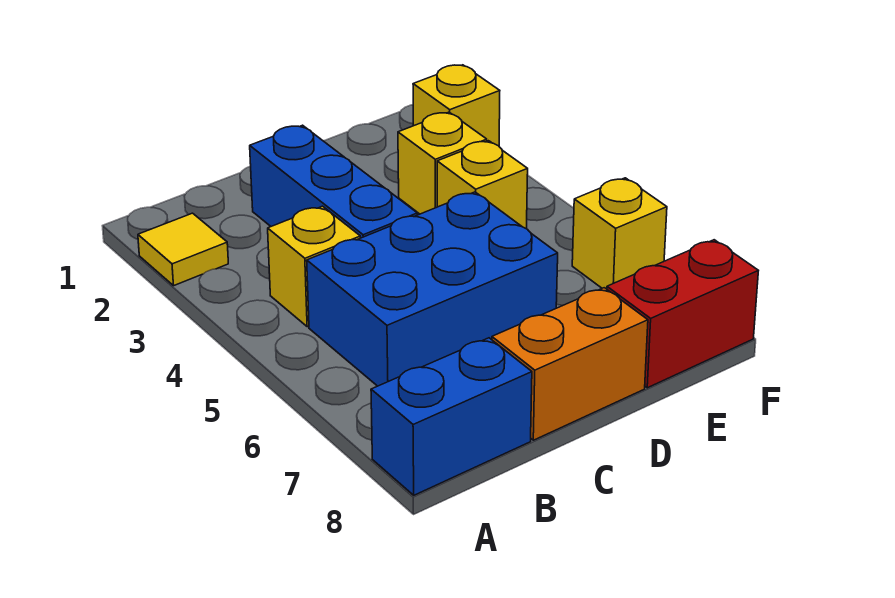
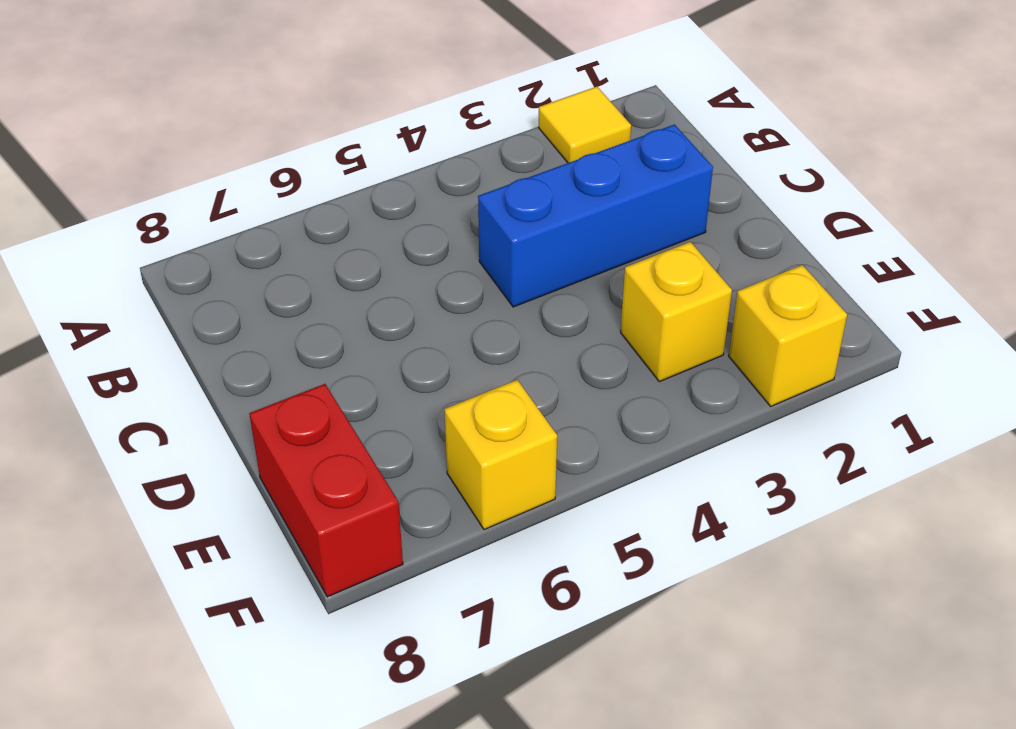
none -> blue 1x2 brick [371,338,532,495]
none -> yellow 1x1 brick [268,206,360,327]

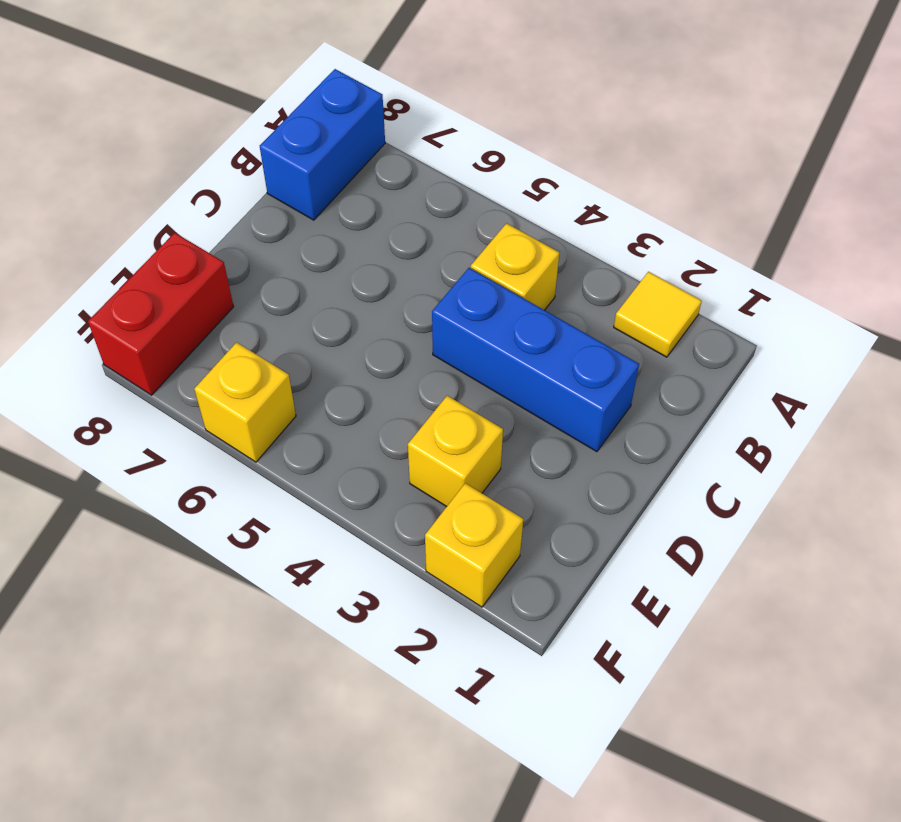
none -> blue 2x3 brick [307,192,558,386]
none -> orange 1x2 brick [492,288,648,440]

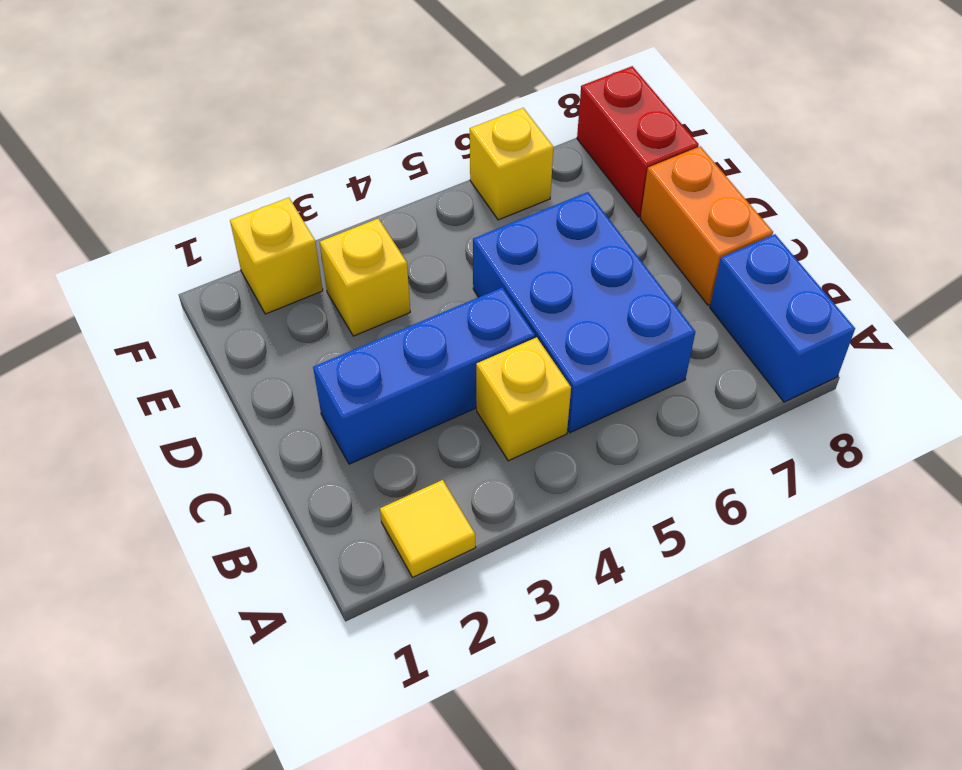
none -> yellow 1x1 brick [437,141,528,228]

